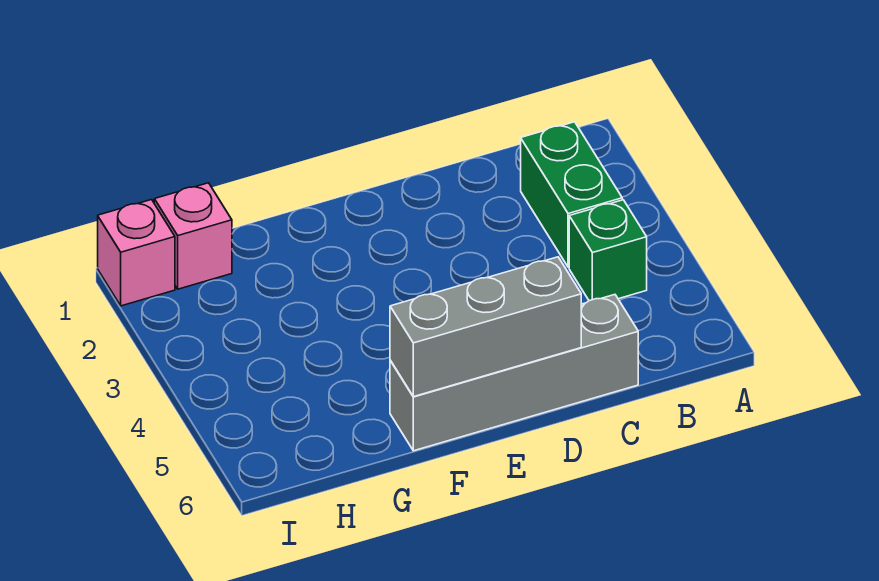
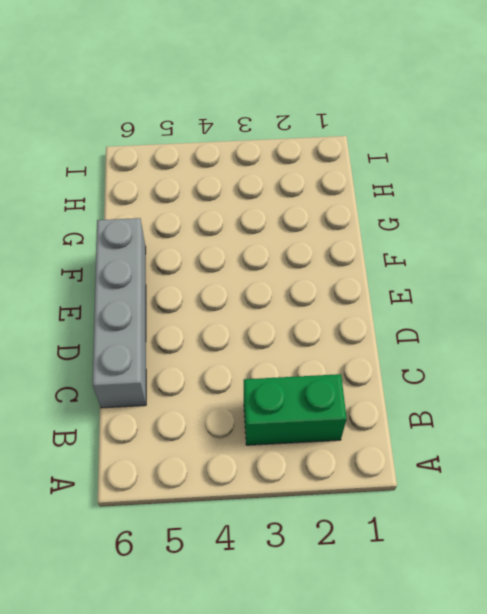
none -> green 1x1 brick [569,200,647,301]
none -> pink 1x1 brick [154,183,232,289]

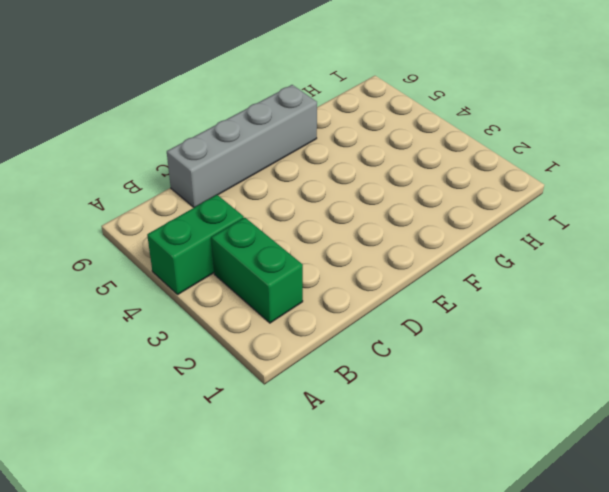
green 1x2 brick [147,195,244,294] -> green 1x1 brick [569,200,647,301]
none -> pink 1x1 brick [154,183,232,289]
none -> pink 1x1 brick [98,200,175,306]

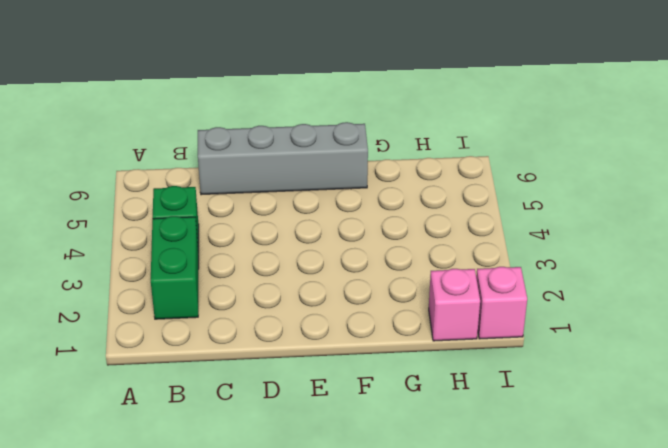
none -> grey 1x3 brick [390,257,581,397]

